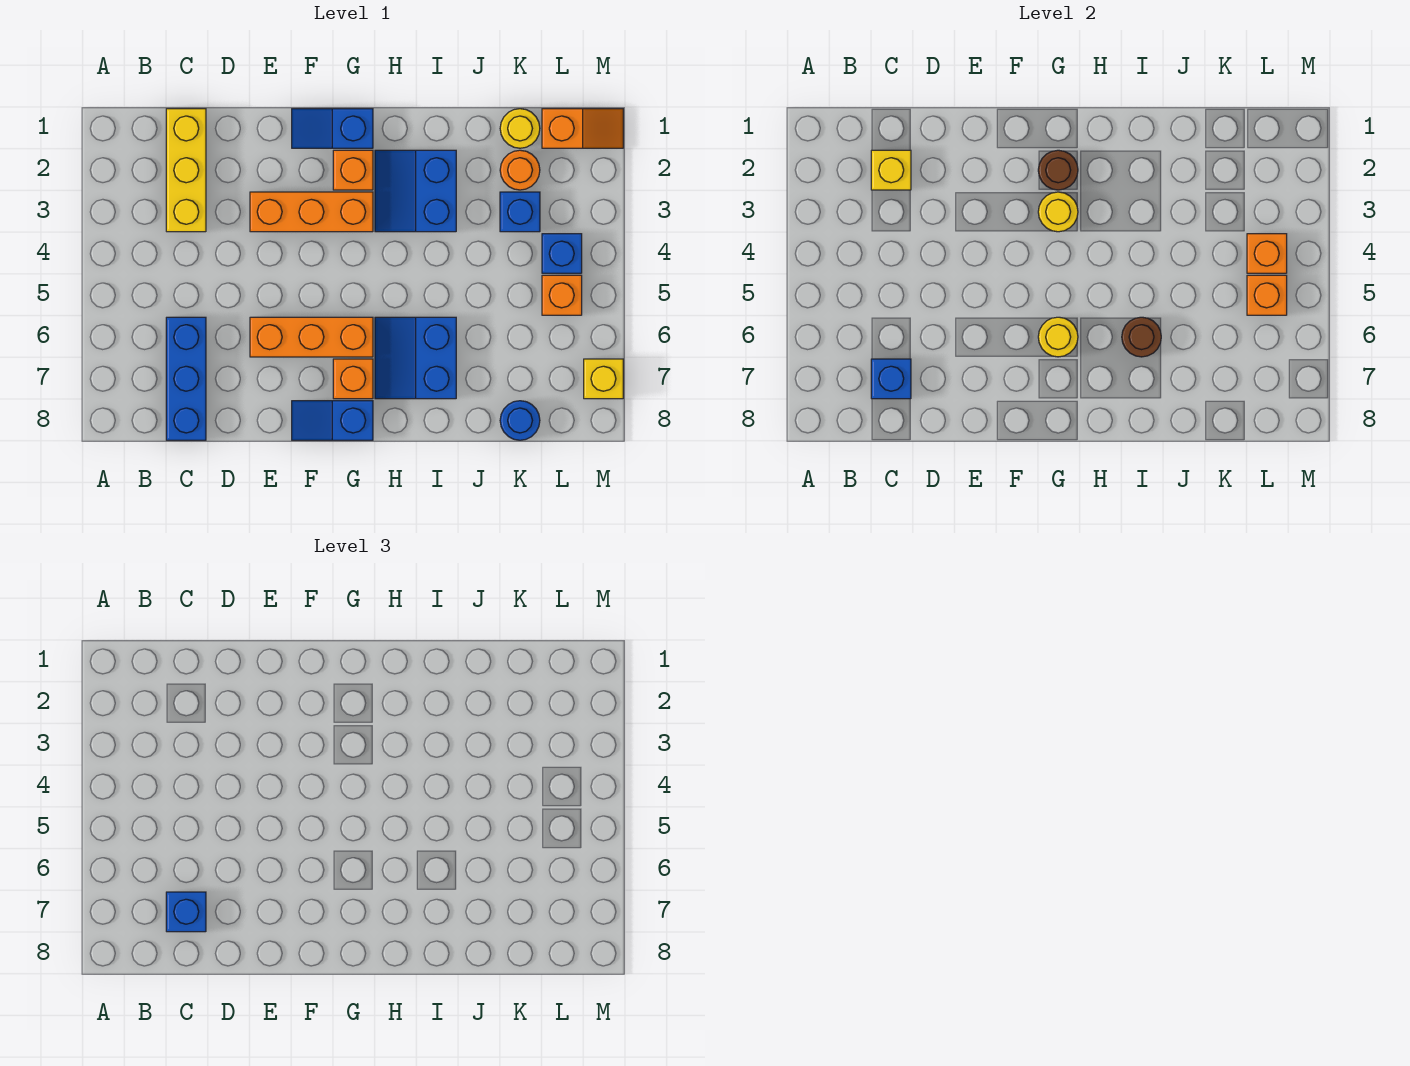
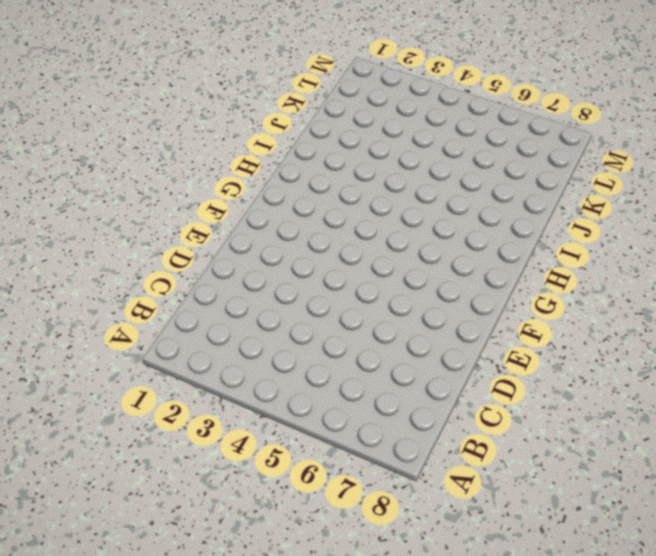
none -> yellow 1x3 brick [166,109,206,232]
none -> blue 1x3 brick [166,317,206,440]
none -> orange 1x3 brick [250,192,373,232]

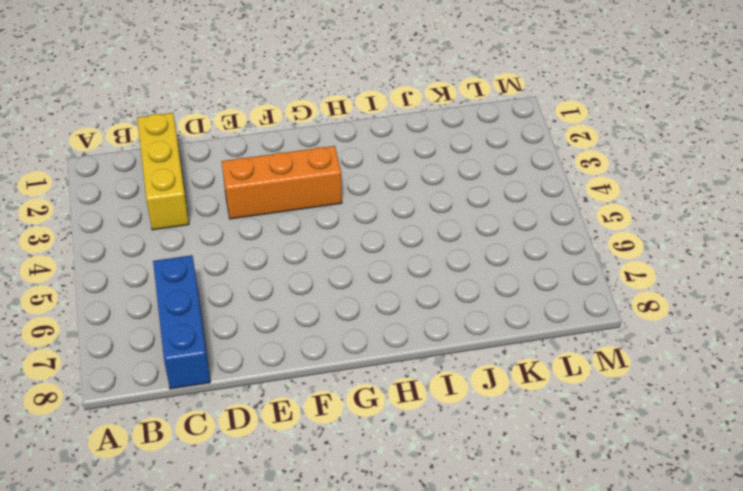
none -> orange 1x3 brick [250,317,373,357]
none -> blue 1x2 slope [292,109,373,148]
none -> blue 1x2 slope [292,401,373,440]

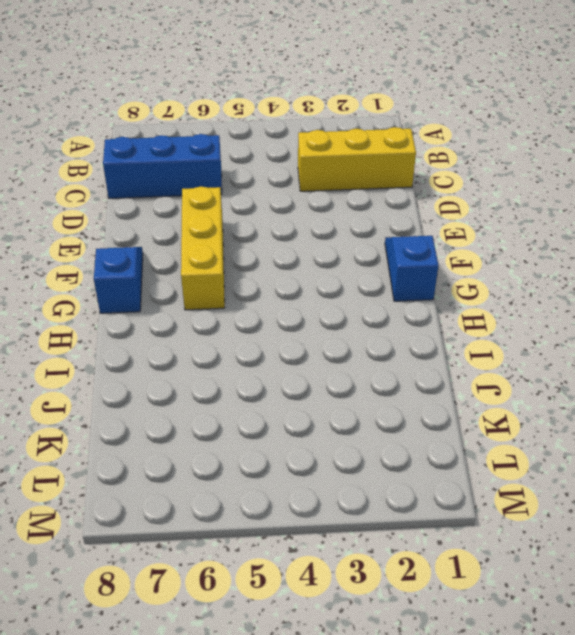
yellow 1x3 brick [181,187,225,310] -> orange 1x3 brick [250,317,373,357]
none -> orange 1x3 brick [250,192,373,232]
none -> orange 1x1 brick [333,150,373,190]
none -> orange 1x1 brick [333,359,373,399]

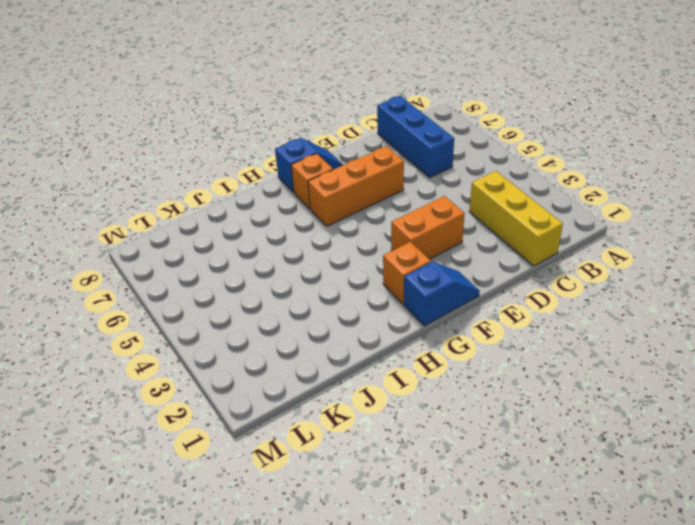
orange 1x2 brick [391,196,465,259] -> orange 1x3 brick [250,192,373,232]
none -> blue 2x2 slope [375,150,456,232]
none -> blue 2x2 slope [375,317,456,399]
none -> yellow 1x1 round brick [500,109,540,148]

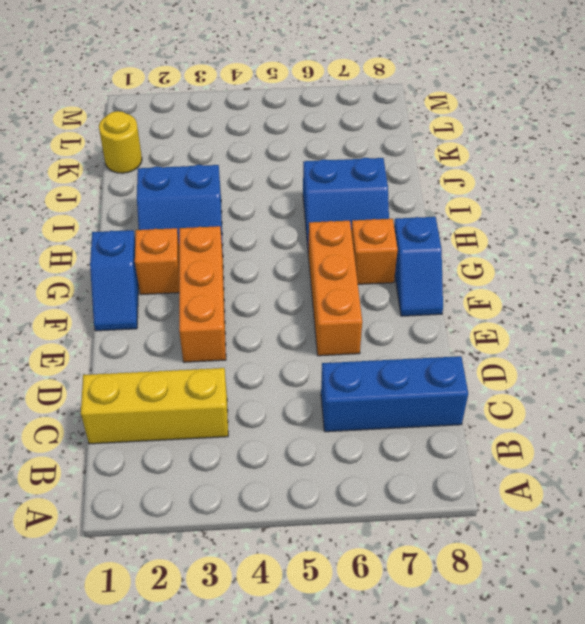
none -> orange 1x1 round brick [500,150,540,190]
none -> blue 1x1 brick [500,192,540,232]
none -> blue 1x1 round brick [500,401,540,440]

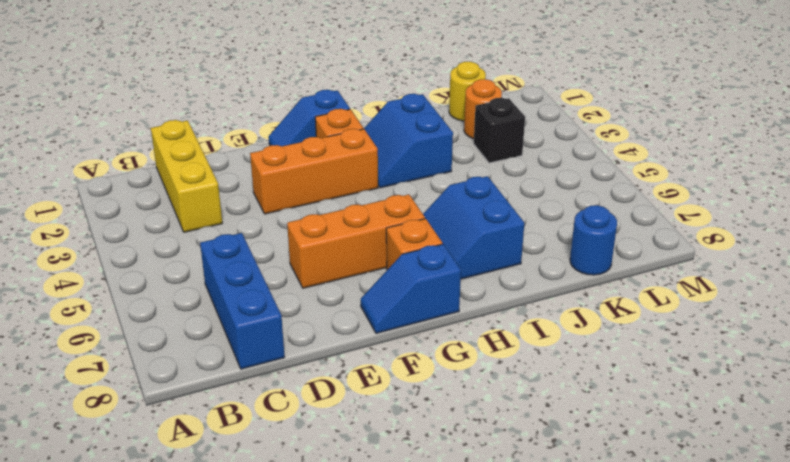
black 1x1 brick [474,98,525,163] -> blue 1x1 brick [500,192,540,232]
none -> orange 1x2 slope [542,109,623,148]
none -> blue 1x1 brick [542,234,582,273]
none -> orange 1x1 brick [542,275,582,315]

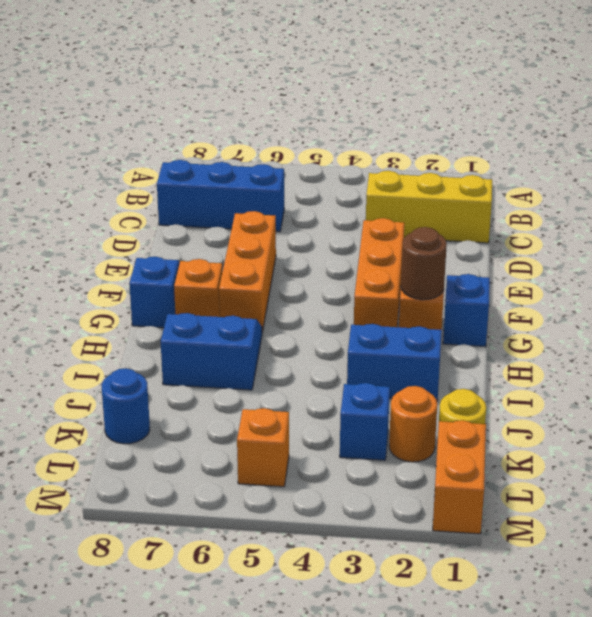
orange 1x2 brick [433,420,486,534] -> orange 1x2 slope [542,109,623,148]
none -> blue 1x1 brick [542,234,582,273]
none -> yellow 1x1 brick [584,359,623,399]
none -> yellow 1x1 brick [871,150,911,190]

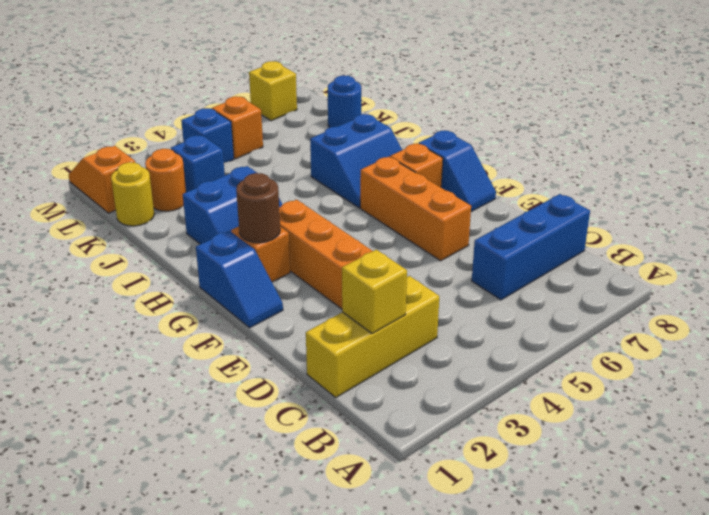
none -> blue 1x1 brick [871,359,911,399]
none -> yellow 1x1 round brick [1038,192,1078,232]
none -> yellow 1x1 round brick [1038,317,1078,357]

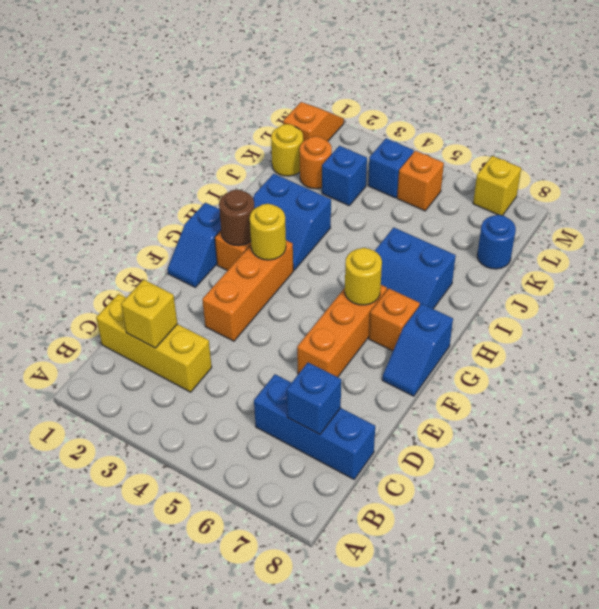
none -> brown 1x1 round brick [1122,317,1161,357]
none -> orange 1x1 brick [1247,234,1287,273]
none -> orange 1x1 brick [1247,275,1287,315]

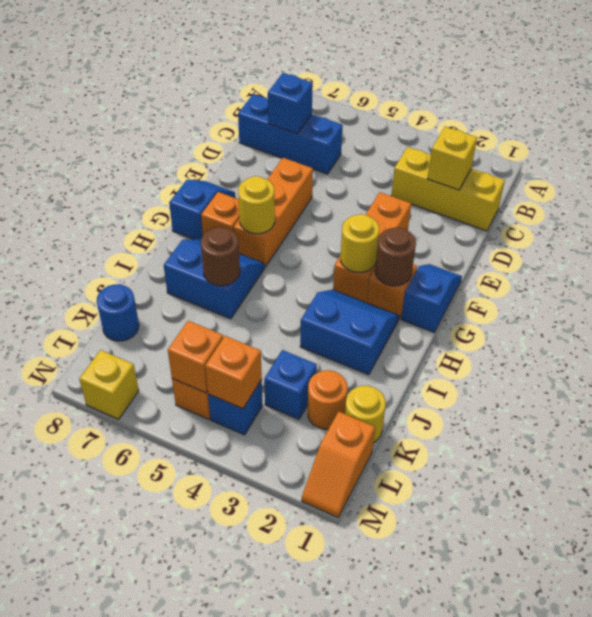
none -> blue 1x1 brick [166,892,206,932]

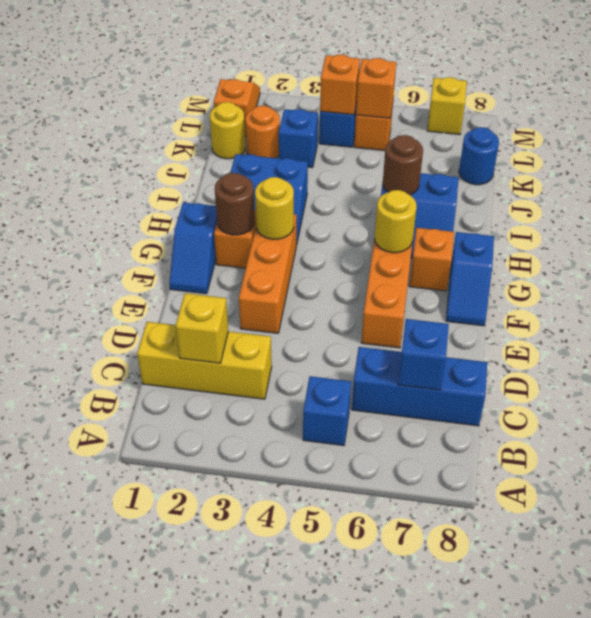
blue 1x1 brick [303,376,351,446] -> blue 1x1 brick moved to [166,892,206,932]

